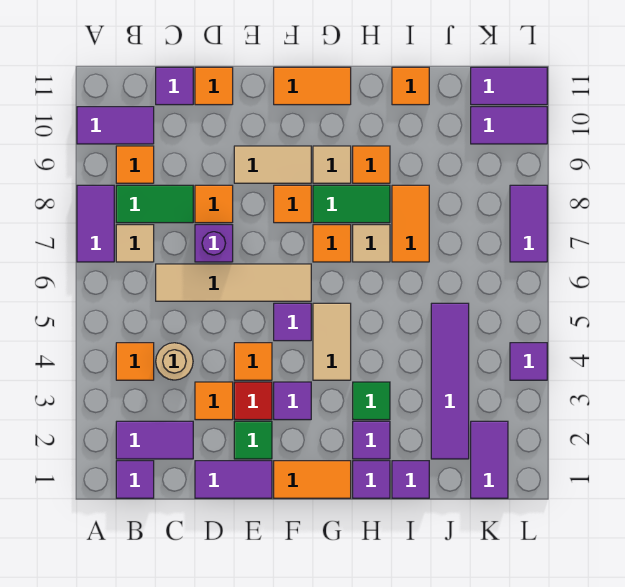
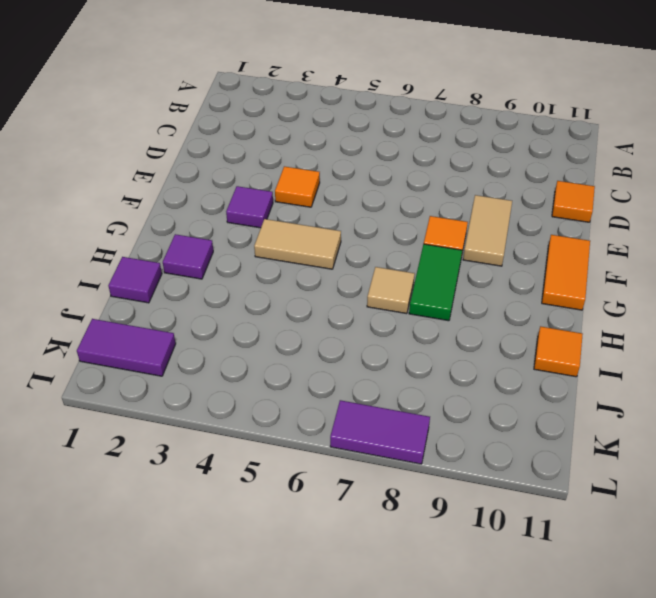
none -> purple 1x2 tile [77,185,114,262]
none -> purple 1x2 tile [77,107,154,144]
none -> purple 1x1 tile [116,461,154,498]
none -> purple 1x2 tile [116,421,193,459]

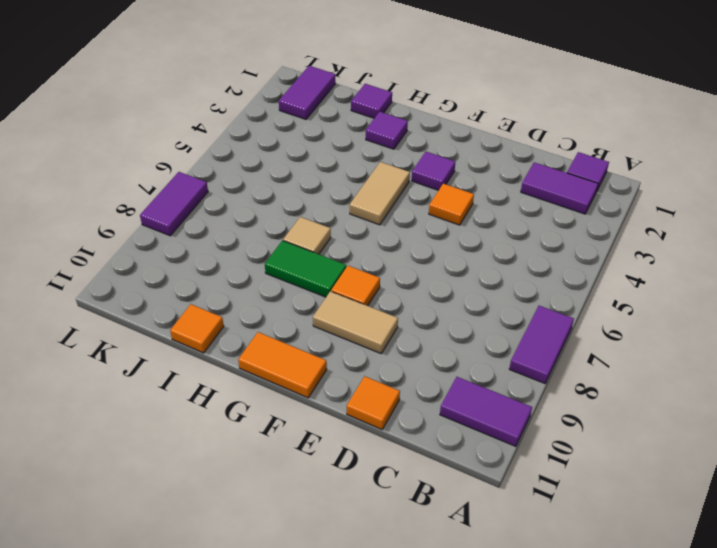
none -> orange 1x1 tile [116,343,154,380]
none -> tan 1x1 tile [116,225,154,262]
none -> green 1x2 tile [116,185,193,223]
none -> orange 1x1 tile [116,146,154,183]

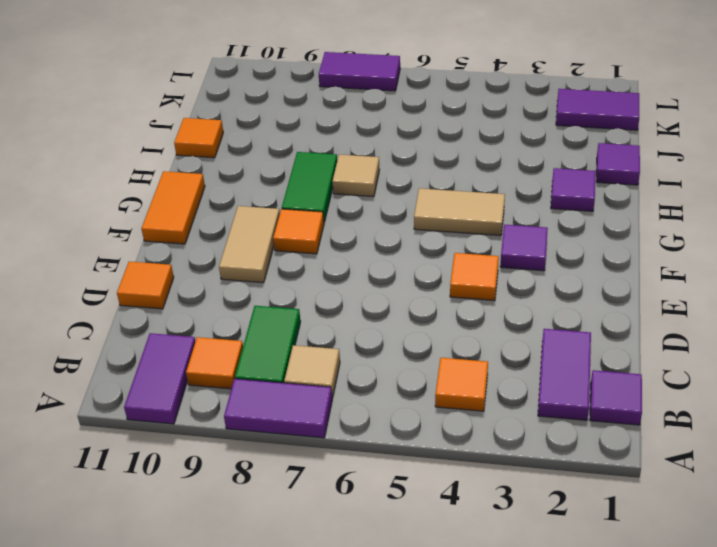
none -> tan 1x1 round brick [156,343,193,380]
none -> tan 1x4 tile [156,264,311,301]
none -> purple 1x1 tile [156,67,193,105]
none -> purple 1x2 tile [195,461,272,498]

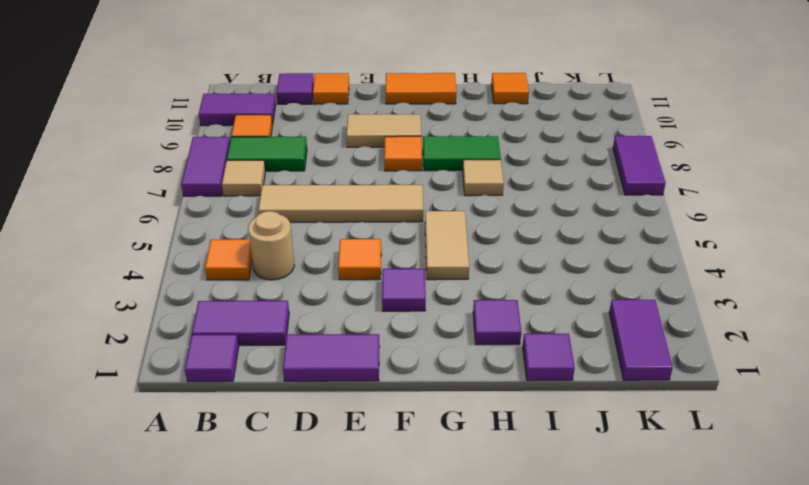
none -> orange 1x1 tile [195,382,233,420]
none -> purple 1x1 brick [195,225,233,262]
none -> orange 1x1 tile [195,185,233,223]
none -> green 1x1 tile [234,421,272,459]

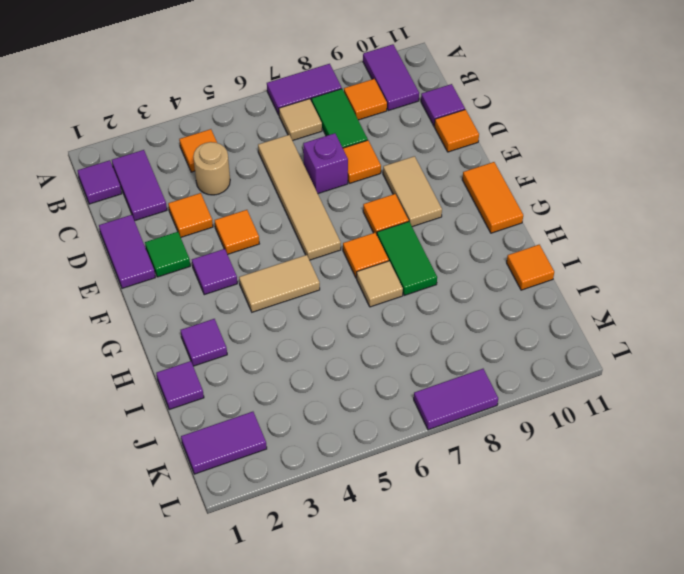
none -> red 1x1 tile [234,382,272,420]
none -> orange 1x2 tile [274,461,351,498]
none -> purple 1x1 tile [274,303,311,341]
none -> tan 1x1 tile [313,146,351,183]

